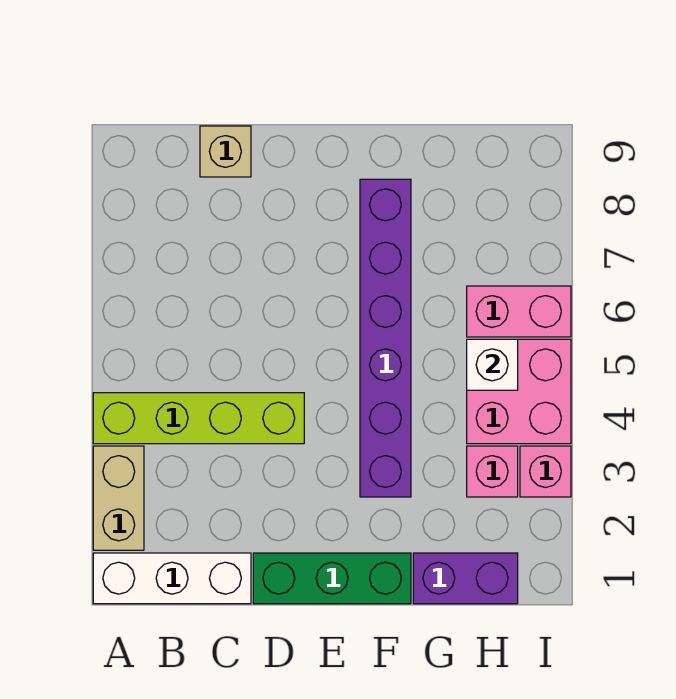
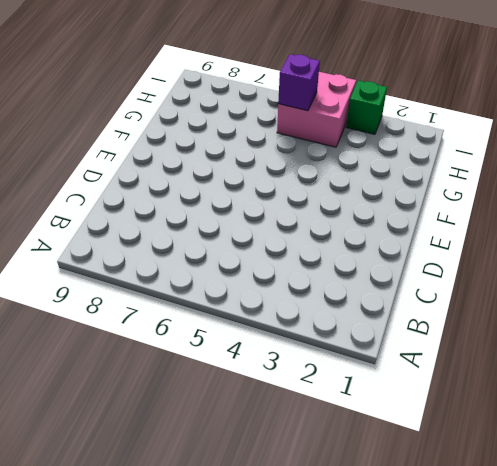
purple 1x1 brick [278,54,320,111] -> white 1x1 brick [467,339,518,390]
green 1x1 brick [346,81,387,134] -> pink 1x1 brick [520,446,571,497]
none -> white 1x3 brick [93,553,251,604]
none -> tan 1x2 brick [93,446,144,550]
none -> lime 1x4 brick [93,393,304,444]

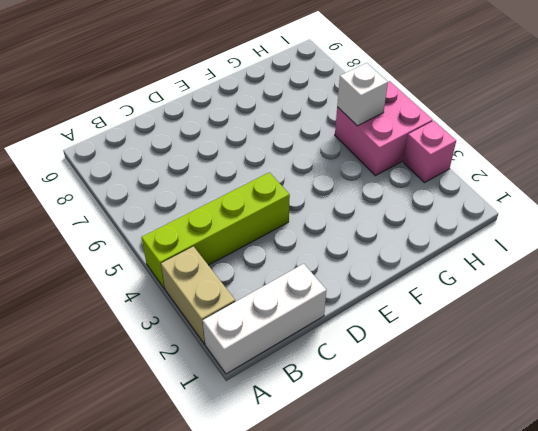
none -> tan 1x1 brick [200,126,251,177]
none -> green 1x3 brick [253,553,411,604]
none -> purple 1x6 brick [360,179,411,497]

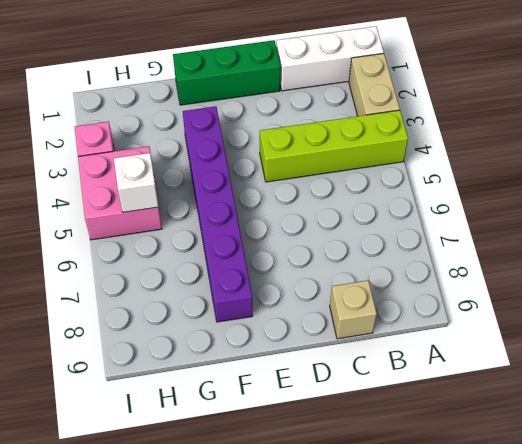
none -> purple 1x2 brick [413,553,518,604]
none -> pink 1x1 brick [467,446,518,497]
none -> pink 1x2 brick [467,286,571,337]

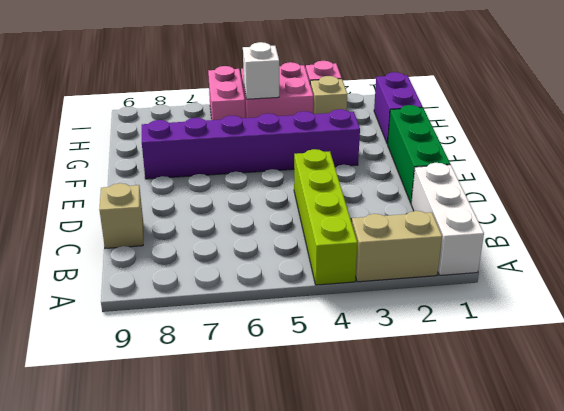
tan 1x1 brick [310,76,347,114] -> pink 1x1 brick [467,446,518,497]

